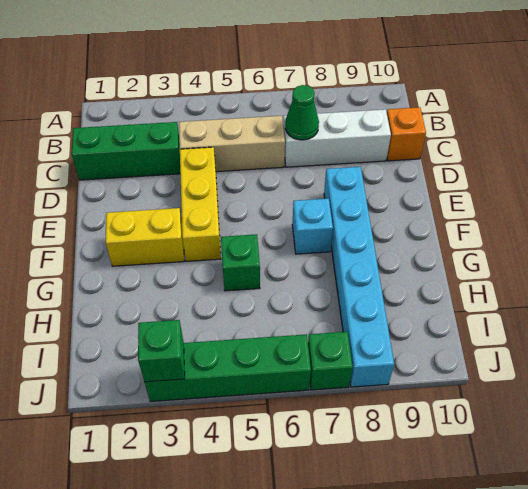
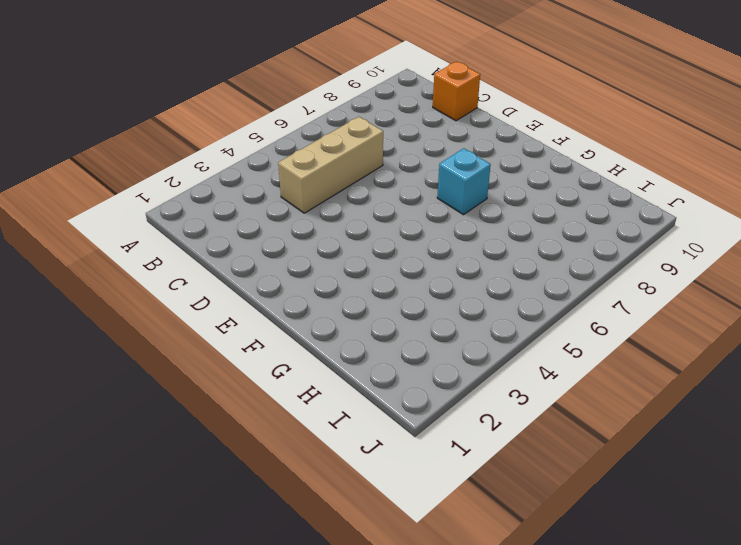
none -> green 1x3 brick [72,122,180,180]
none -> white 1x3 brick [283,109,391,167]
none -> yellow 1x3 brick [180,147,221,261]

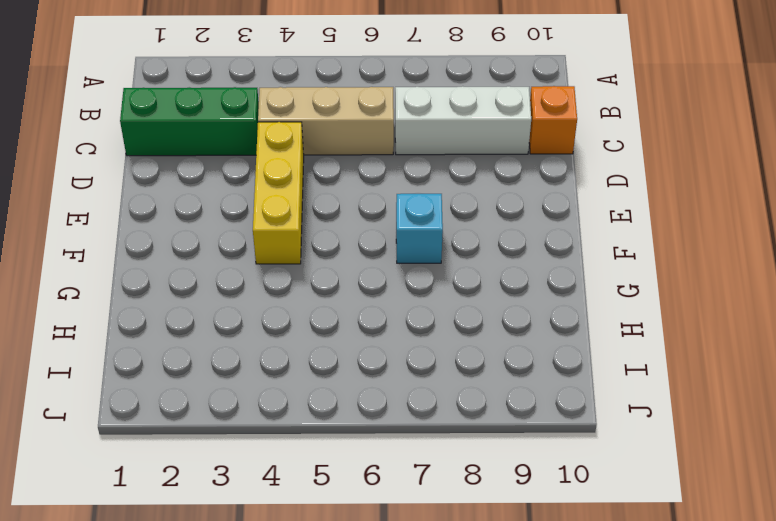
none -> cyan 1x6 brick [324,167,394,387]
none -> yellow 1x2 brick [106,208,184,266]
none -> green 1x1 brick [221,234,260,291]

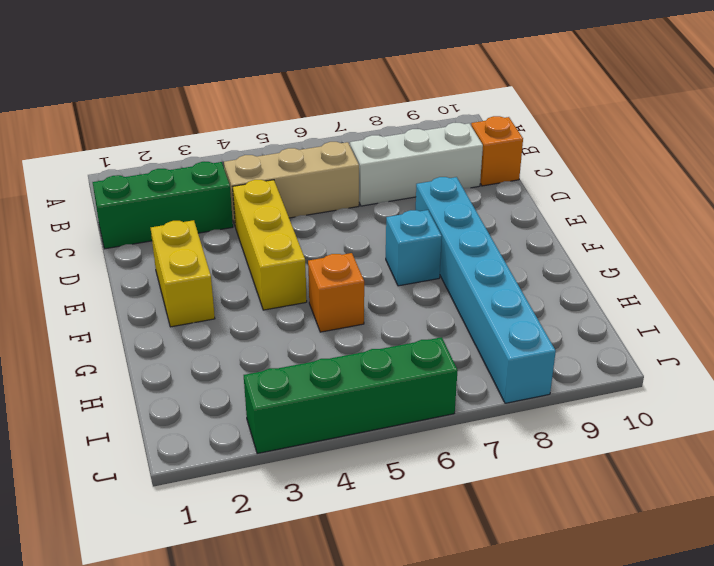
yellow 1x2 brick [151,220,215,327] -> yellow 1x2 brick turned to [106,208,184,266]
orange 1x1 brick [308,253,364,332] -> green 1x1 brick [221,234,260,291]
none -> green 1x1 brick [308,332,353,390]
none -> green 1x1 cone [285,85,319,140]
none -> green 1x1 brick [138,320,185,382]

